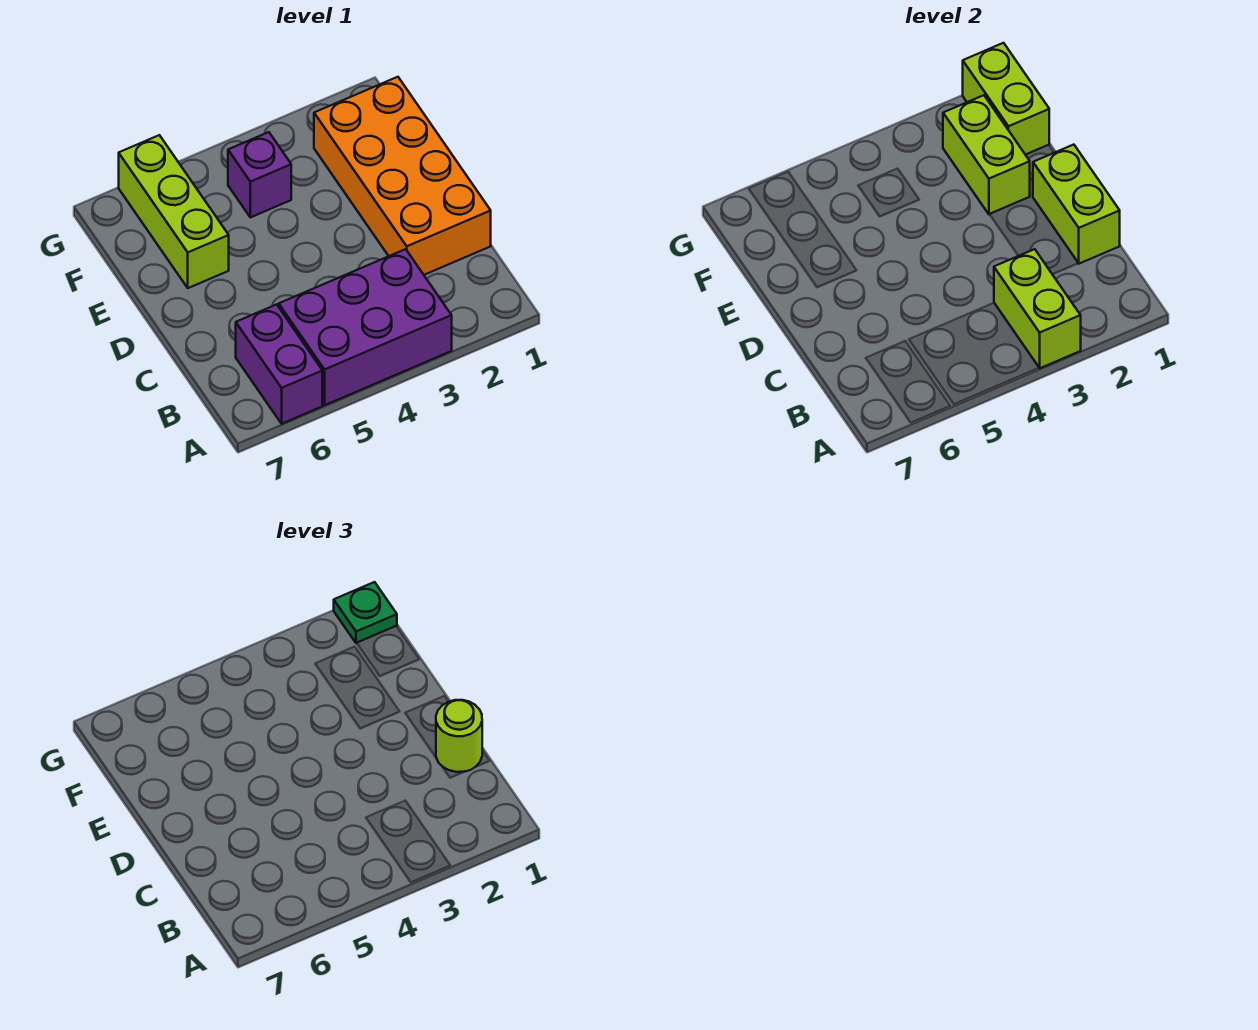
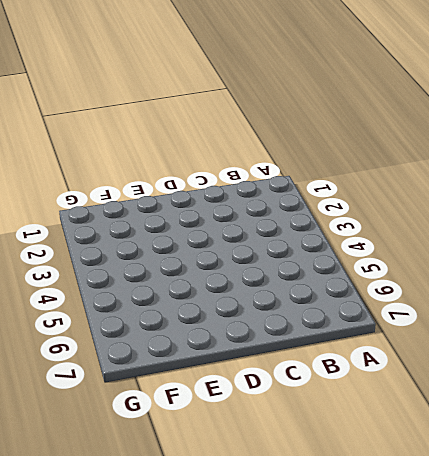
none -> purple 2x3 brick [279,249,452,405]
none -> purple 1x2 brick [236,305,322,424]

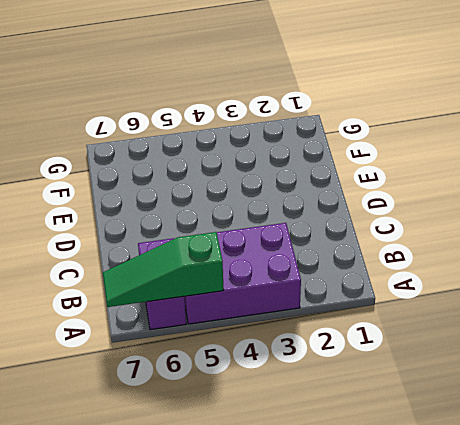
green 1x3 slope [103,232,223,307] -> none
none -> orange 2x4 brick [314,77,491,275]
none -> lime 1x3 brick [119,135,229,288]

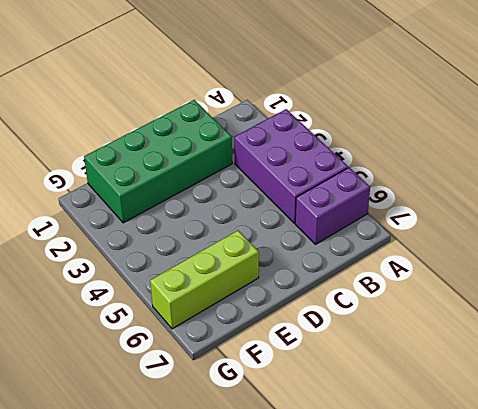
green 2x4 brick [84,100,232,223] -> orange 2x4 brick [314,77,491,275]
none -> purple 1x1 brick [228,132,291,217]
none -> lime 1x2 brick [994,249,1081,368]

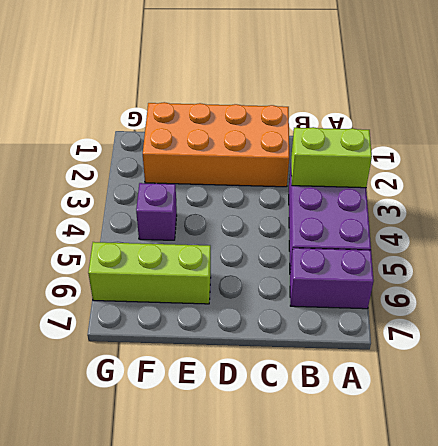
none -> lime 1x2 brick [1033,145,1120,264]
none -> lime 1x2 brick [943,95,1030,214]

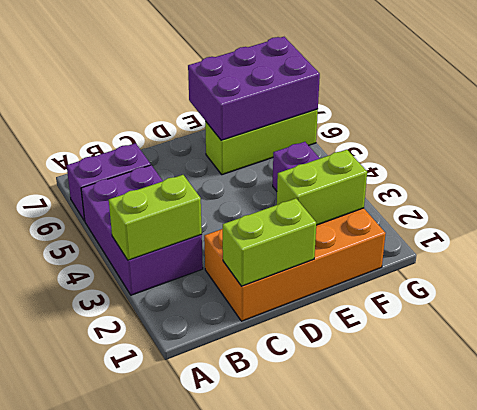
purple 2x3 brick [188,37,320,140] -> none
none -> lime 1x2 brick [963,43,1049,155]
none -> lime 1x1 round brick [436,700,482,772]

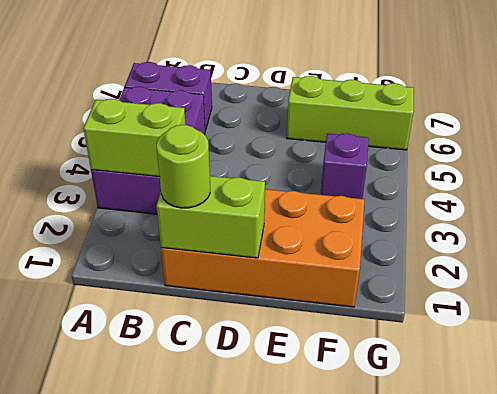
none -> lime 1x2 brick [943,95,1030,214]
none -> lime 1x2 brick [963,43,1049,155]

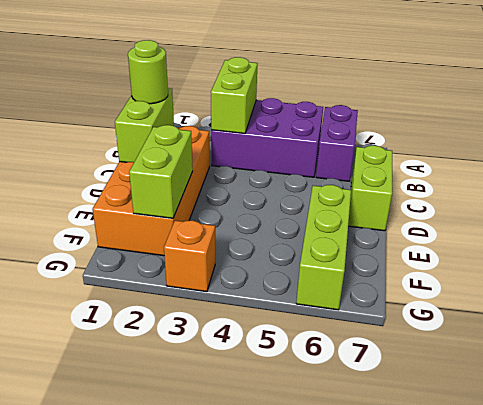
lime 1x2 brick [348,146,392,231] -> lime 1x2 brick moved to [963,43,1049,155]
orange 1x1 brick [164,220,215,292] -> none
none -> purple 1x1 brick [228,132,291,217]
none -> green 1x1 plate [334,582,397,643]

